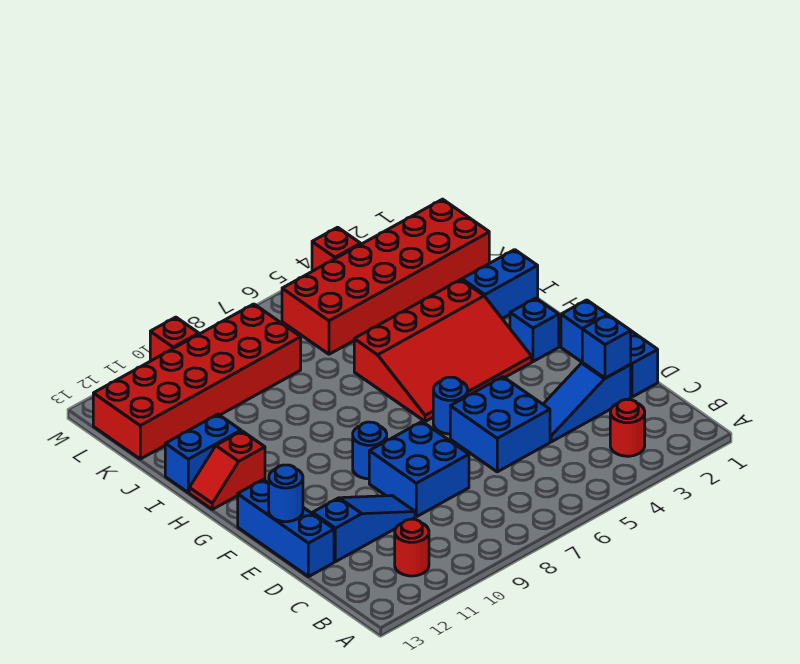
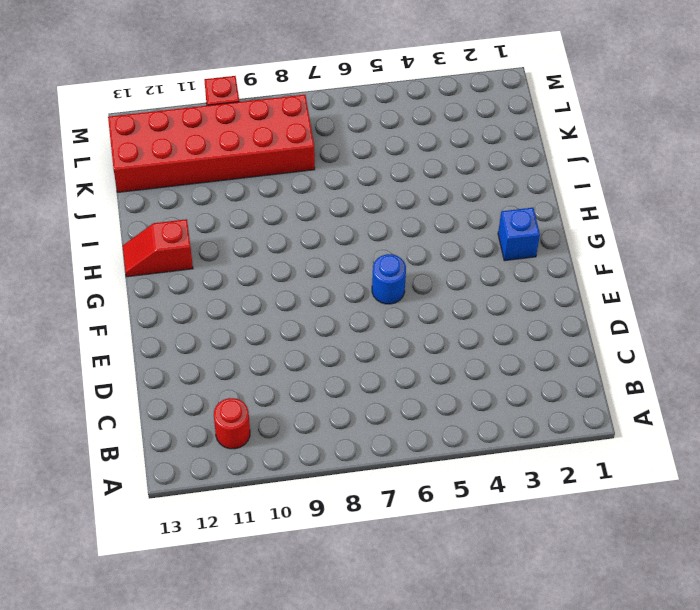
none -> red 1x1 round brick [610,399,645,456]
none -> blue 1x3 brick [561,300,658,397]
none -> blue 1x3 slope [543,362,631,442]

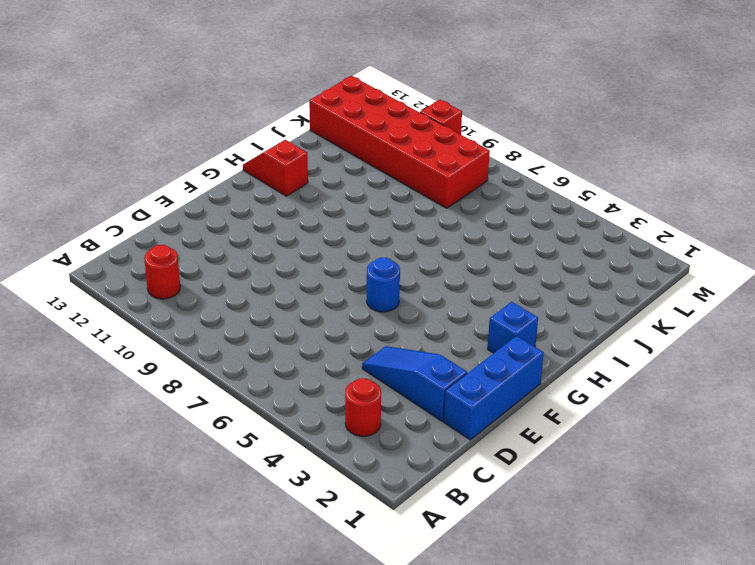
none -> blue 2x2 brick [450,377,550,472]
none -> blue 2x2 brick [369,422,469,517]
none -> blue 1x3 slope [313,496,415,562]

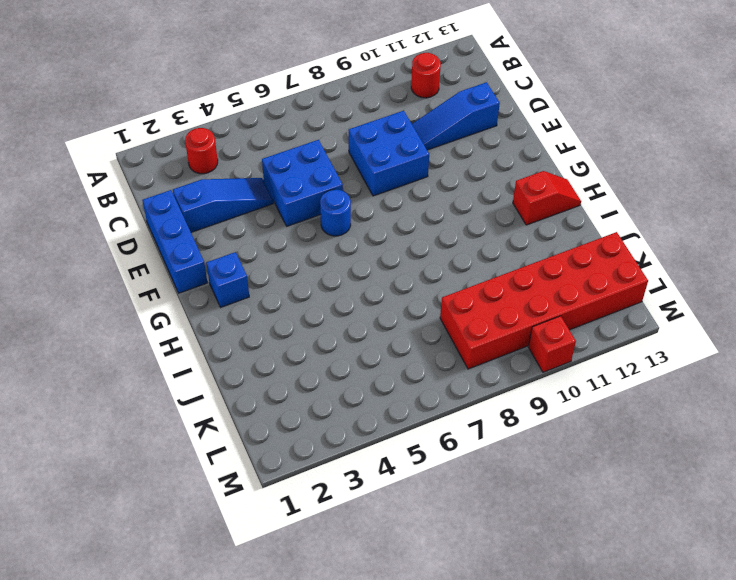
none -> blue 1x3 brick [238,480,334,577]
none -> blue 1x1 round brick [353,422,387,479]
none -> red 3x4 slope [354,280,532,421]

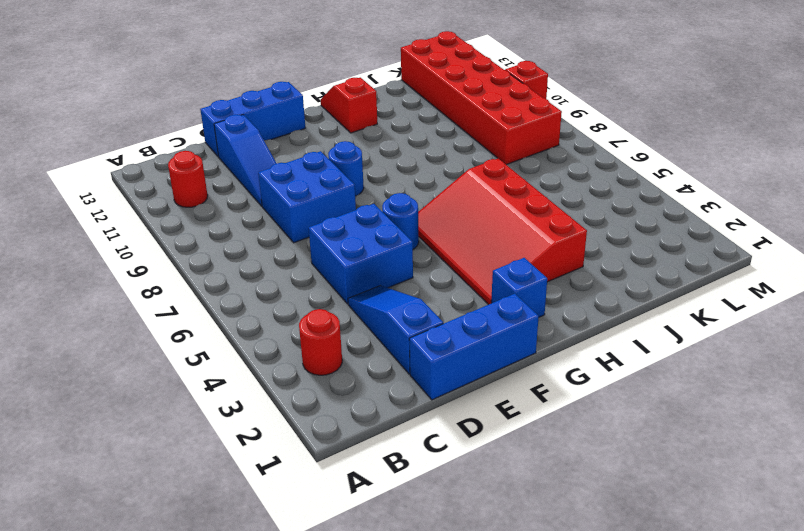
none -> blue 1x2 brick [462,250,538,319]
none -> blue 1x2 brick [165,414,241,493]
none -> red 2x6 brick [282,199,489,354]

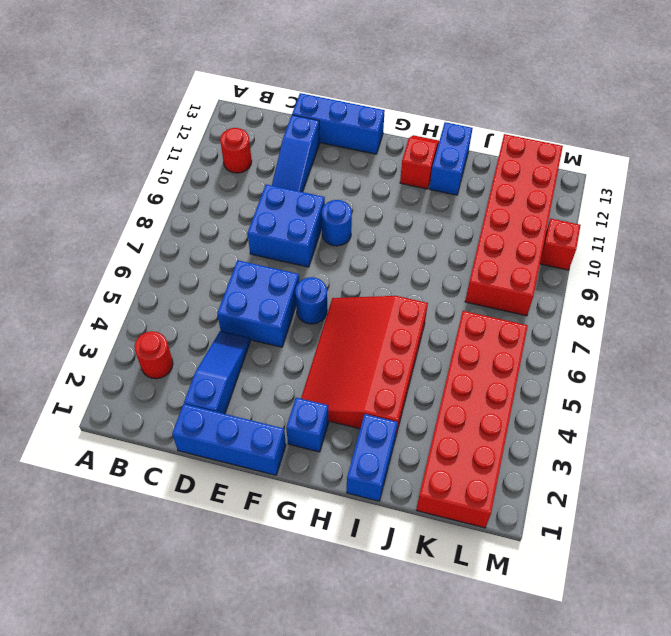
none -> red 1x1 brick [312,227,361,271]
none -> blue 1x1 brick [582,315,631,378]
none -> blue 1x1 round brick [269,465,303,522]

